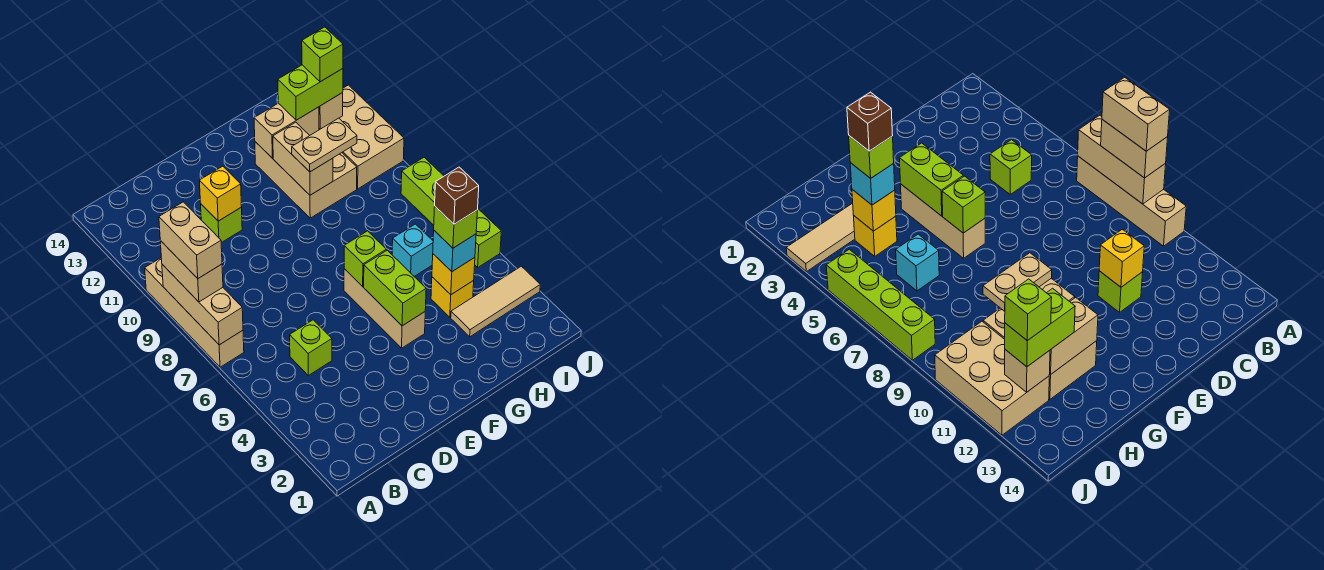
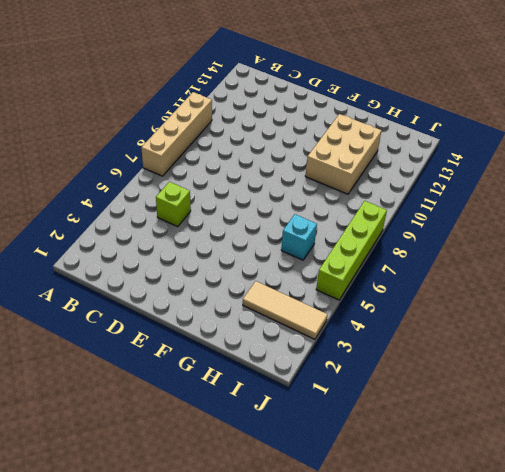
none -> lime 1x1 brick [201,204,242,243]
none -> tan 1x3 brick [344,269,425,348]
none -> yellow 1x1 brick [431,277,474,317]

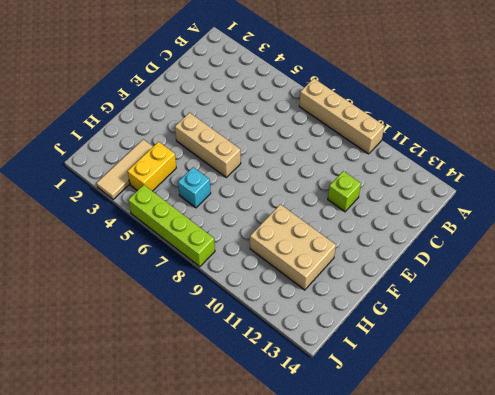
yellow 1x2 brick [128,142,176,191] -> yellow 1x1 brick [431,277,474,317]
none -> lime 1x1 brick [290,320,332,375]
none -> tan 2x3 brick [319,85,404,189]
none -> tan 1x3 brick [162,264,243,345]

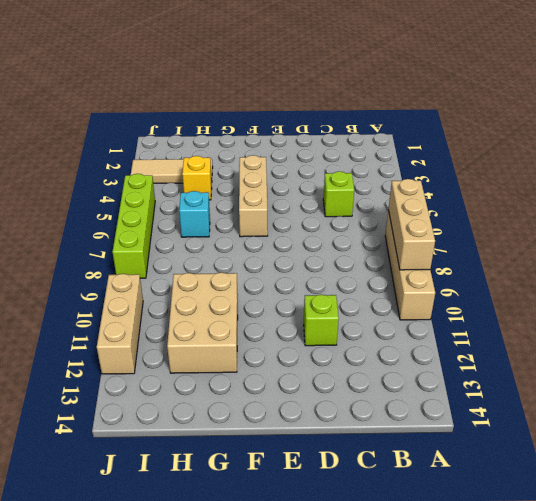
tan 1x3 brick [97,274,143,374] -> tan 2x3 brick [319,85,404,189]
none -> yellow 1x1 brick [199,166,242,221]
none -> lime 1x2 brick [364,250,426,326]
none -> lime 1x1 brick [344,231,386,287]

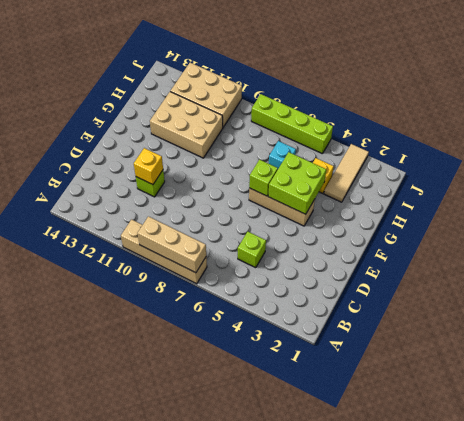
lime 2x2 brick [268,152,326,214] -> lime 1x2 brick [364,250,426,326]
none -> tan 1x2 brick [273,122,333,195]
none -> tan 1x2 brick [254,103,319,158]
none -> yellow 1x1 brick [432,254,475,295]

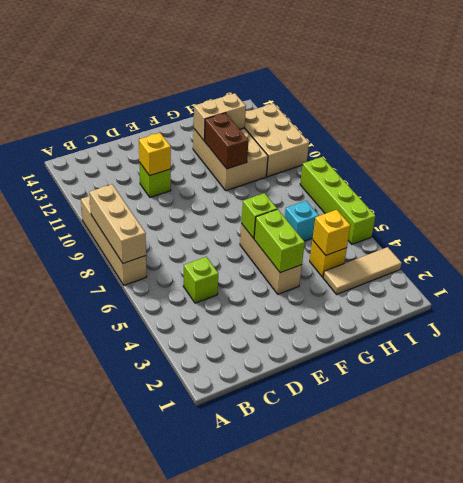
brown 1x2 brick [204,113,249,169] -> tan 1x2 brick [273,122,333,195]
none -> tan 1x1 brick [319,93,343,129]
none -> tan 1x2 brick [160,241,223,302]
none -> tan 1x2 plate [292,118,357,172]

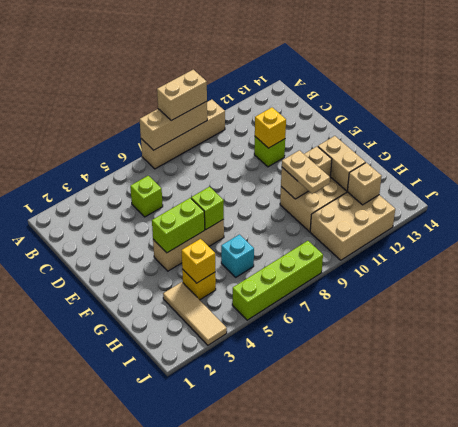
none -> cyan 1x1 brick [433,231,476,272]
none -> lime 1x2 brick [278,65,343,120]
none -> tan 1x2 brick [159,202,222,279]

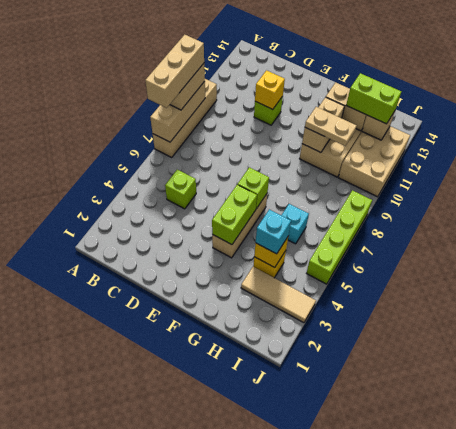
tan 1x3 brick [145,35,204,108] -> tan 1x2 brick [159,202,222,279]
none -> lime 1x1 brick [434,207,477,248]
none -> lime 1x1 brick [302,27,343,82]
none -> brown 1x1 brick [435,167,479,224]

